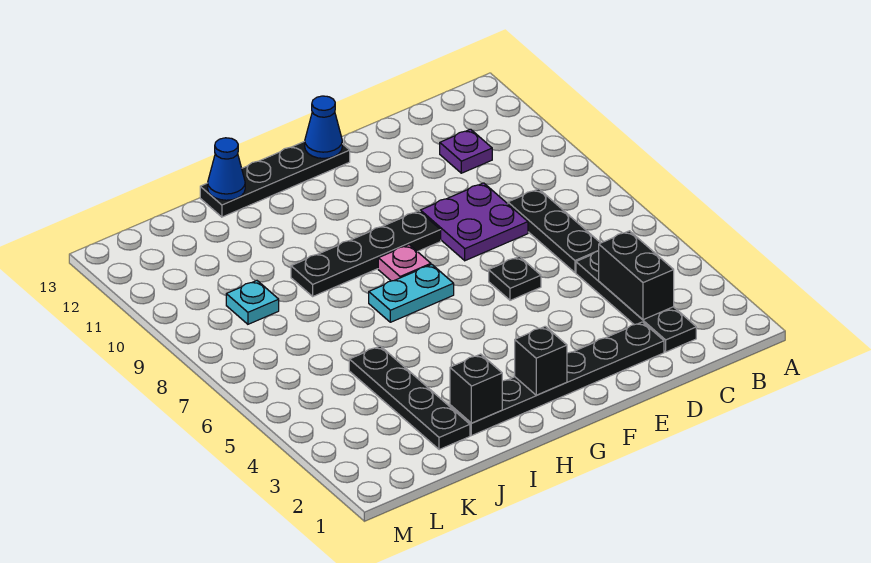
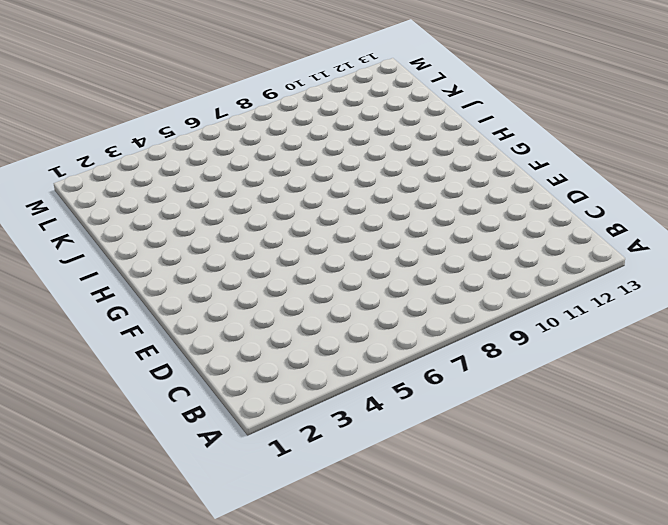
none -> black 1x4 plate [576,251,696,352]
none -> black 1x3 plate [508,189,600,272]
none -> purple 1x1 plate [440,129,492,173]

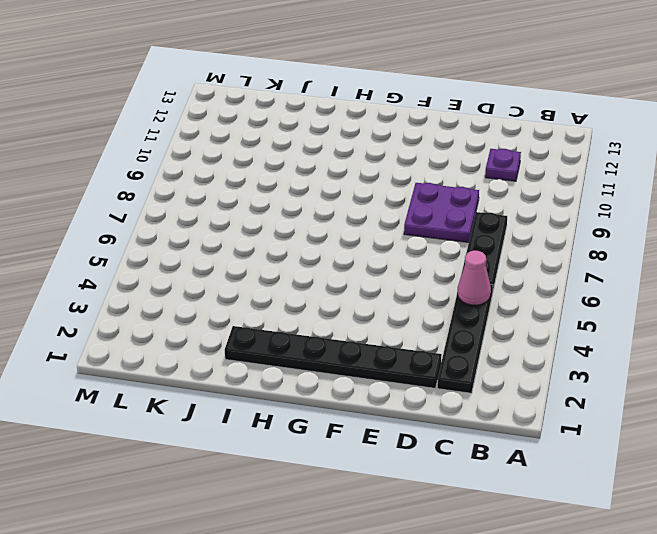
pink 1x1 cone [458,251,491,305] -> none
none -> black 1x1 plate [489,256,541,300]
none -> black 1x4 plate [291,211,441,296]
none -> black 1x4 plate [200,141,350,217]

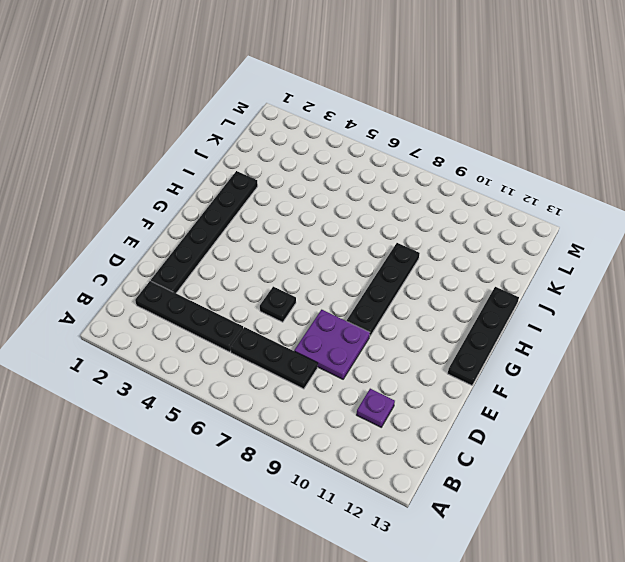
none -> cyan 1x2 plate [369,265,454,322]
none -> pink 1x1 plate [378,245,431,281]
none -> black 1x4 plate [349,346,470,450]

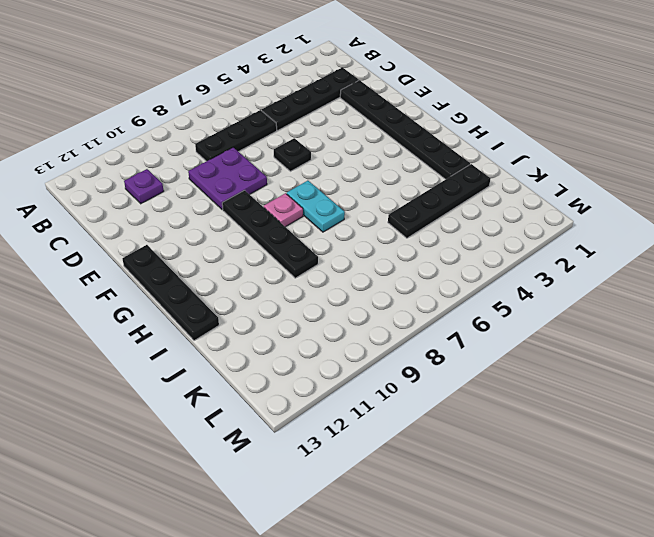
none -> cyan 1x1 plate [226,281,279,324]
none -> black 1x2 brick [599,231,674,320]
none -> blue 1x1 cone [305,96,342,158]

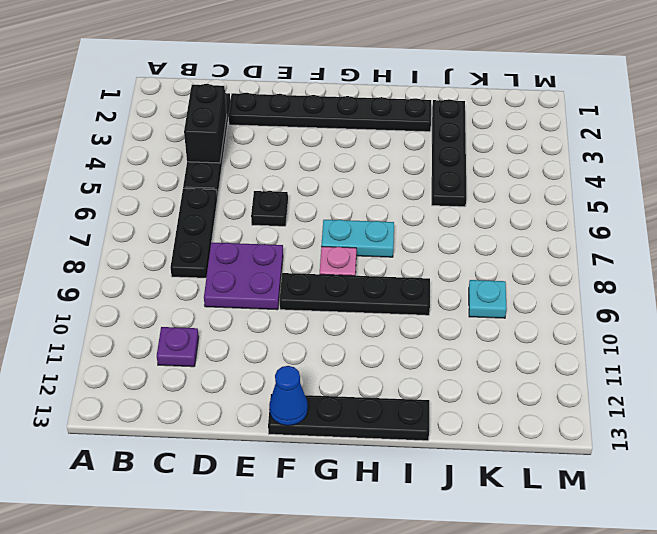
none -> black 1x1 brick [515,326,567,395]
none -> black 1x1 brick [450,354,502,423]
none -> blue 1x1 cone [208,138,245,200]

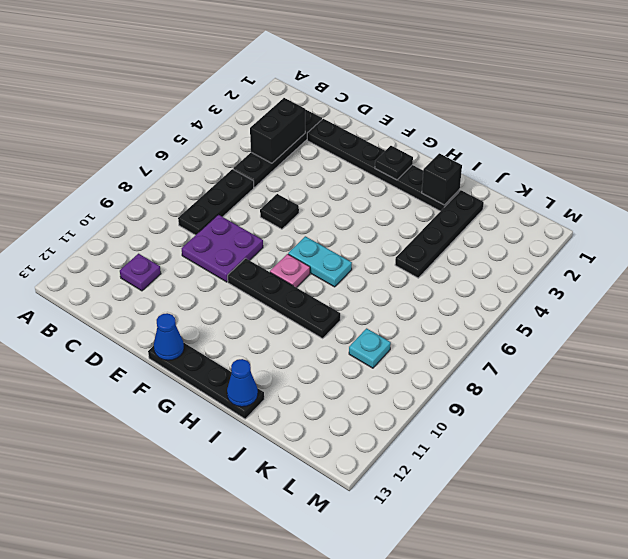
black 1x1 plate [375,146,413,180] -> black 1x1 brick [515,326,567,395]

